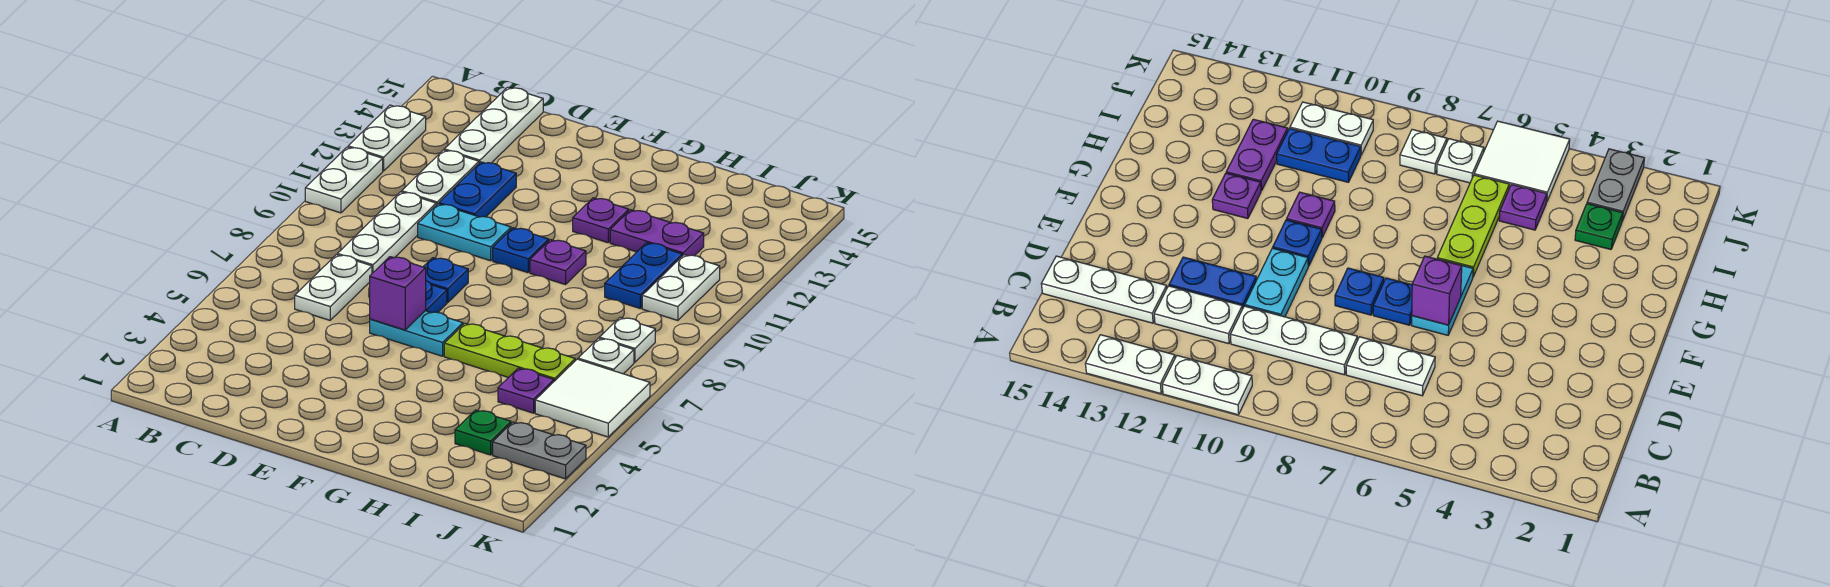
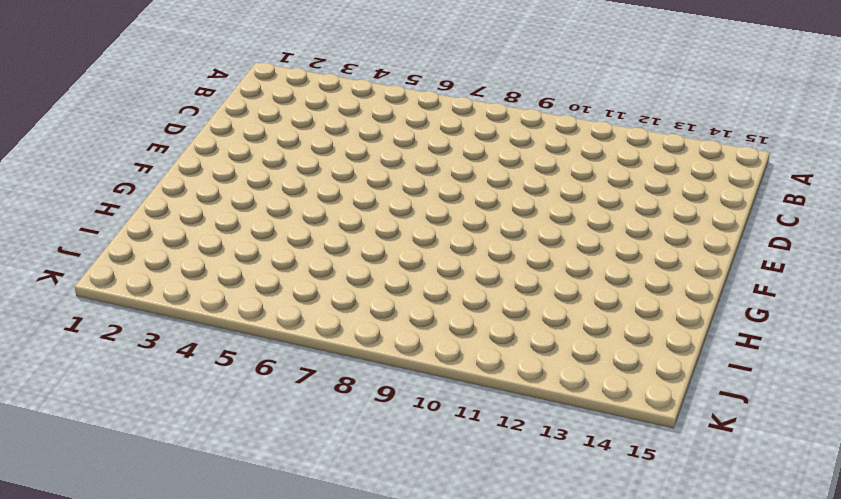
none -> white 1x2 plate [305,147,383,213]
none -> white 1x2 plate [348,105,426,171]
none -> white 1x2 plate [295,255,372,320]

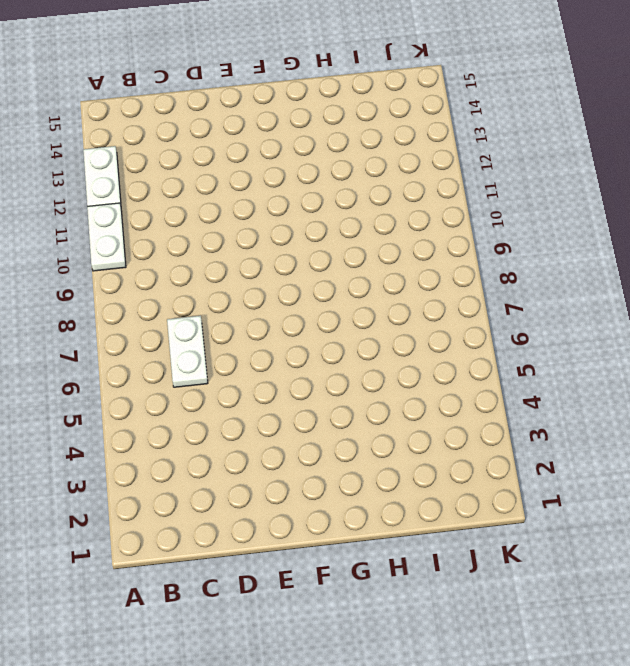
none -> white 1x3 plate [337,192,436,273]
none -> white 1x2 plate [402,150,479,205]
none -> white 1x3 plate [444,87,543,163]

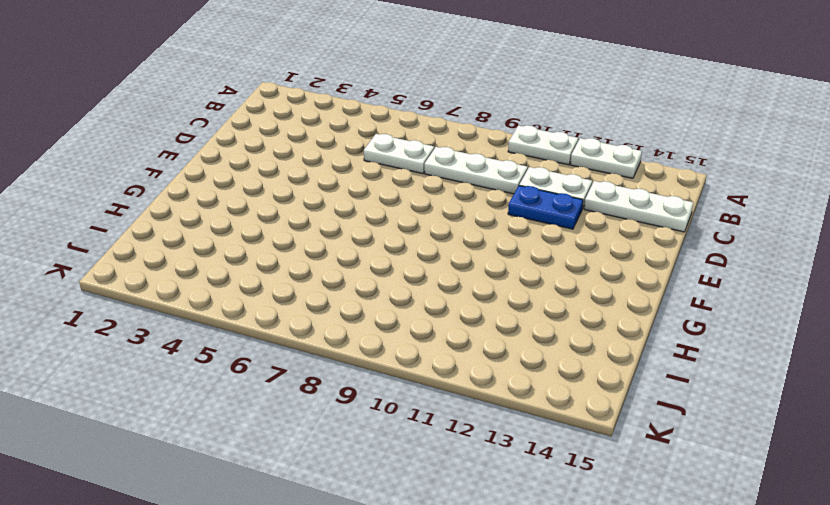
none -> cyan 1x2 plate [418,204,511,261]
none -> cyan 1x2 plate [370,311,463,356]
none -> blue 1x1 plate [425,281,447,313]

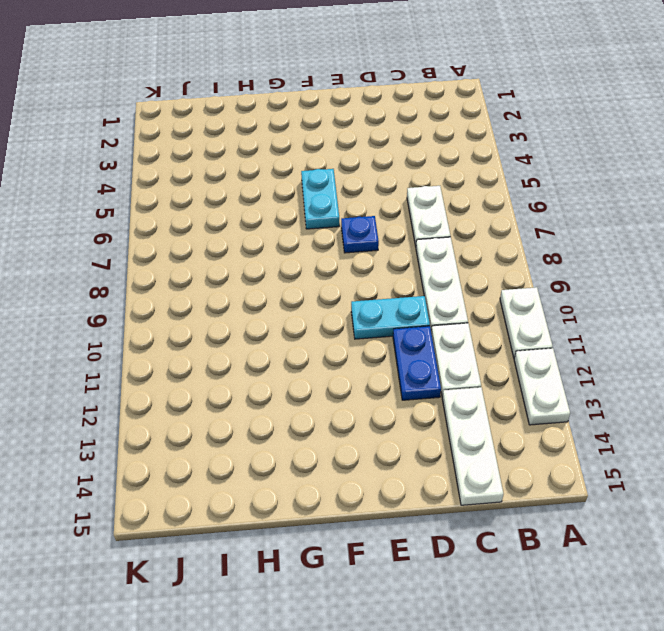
cyan 1x2 plate [301,169,340,229] -> cyan 1x2 plate turned to [370,311,463,356]
none -> blue 1x1 plate [423,258,468,303]
none -> blue 1x1 plate [493,228,549,273]
none -> lime 1x3 plate [444,323,575,381]

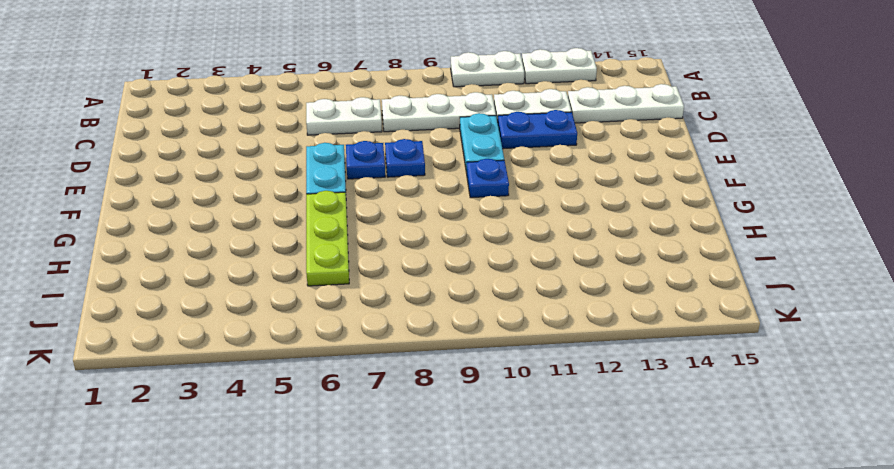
none -> purple 1x1 plate [530,240,586,285]
none -> purple 1x1 plate [573,198,629,243]
none -> purple 1x2 plate [610,210,704,256]

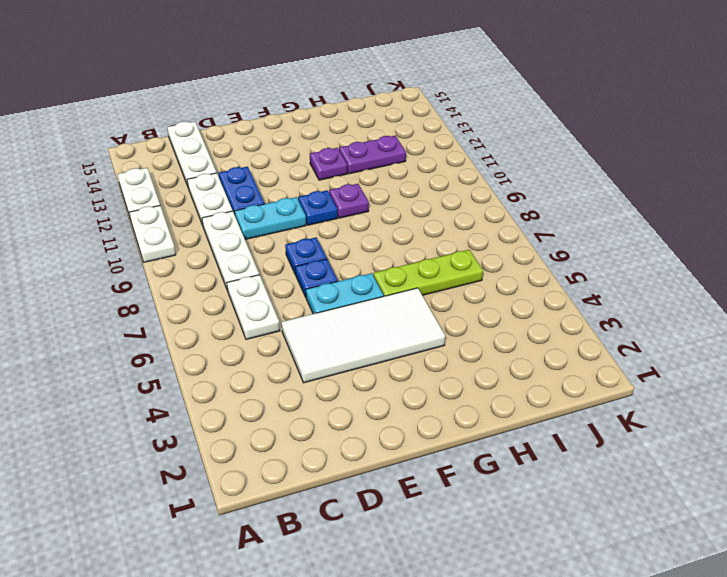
white 2x4 tile [281,288,445,383] -> none
none -> green 1x1 plate [455,410,511,455]
none -> purple 1x1 plate [498,368,554,413]
none -> blue 1x2 plate [605,243,682,308]

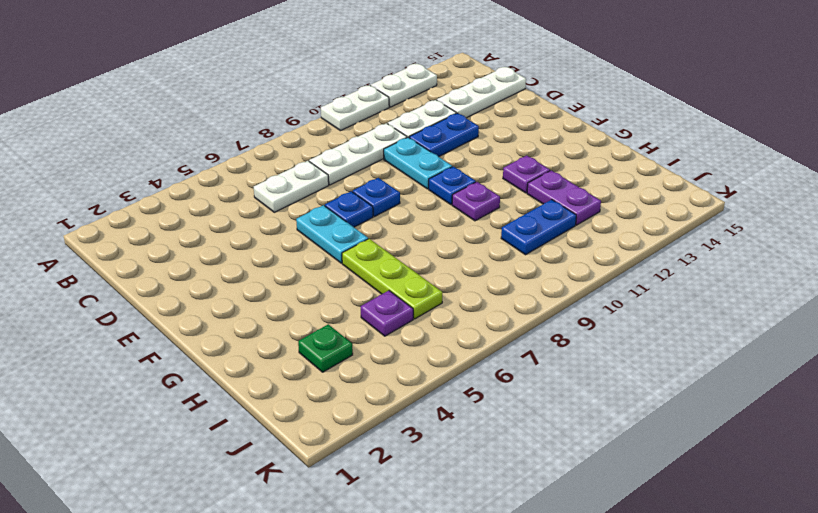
none -> grey 1x2 plate [493,422,586,479]
none -> white 2x2 tile [535,359,650,437]
none -> white 1x1 plate [578,338,634,374]

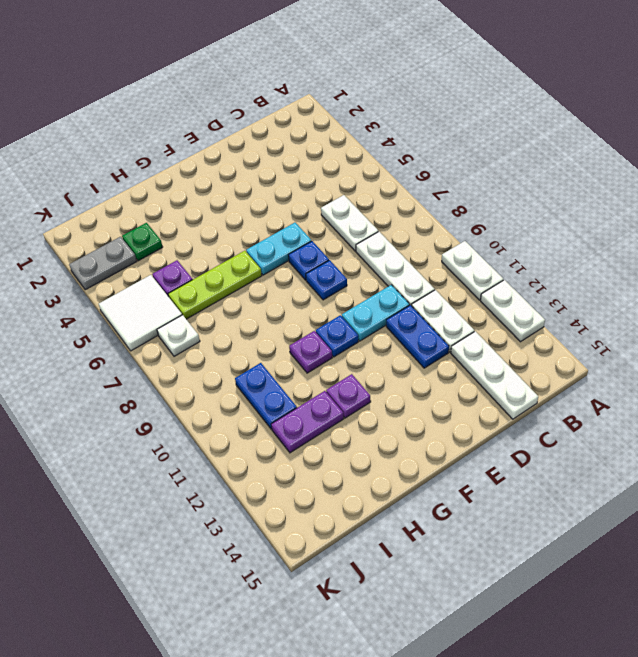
none -> white 1x1 plate [599,317,655,362]
none -> white 1x2 plate [642,255,720,320]
none -> purple 1x1 brick [370,257,426,330]

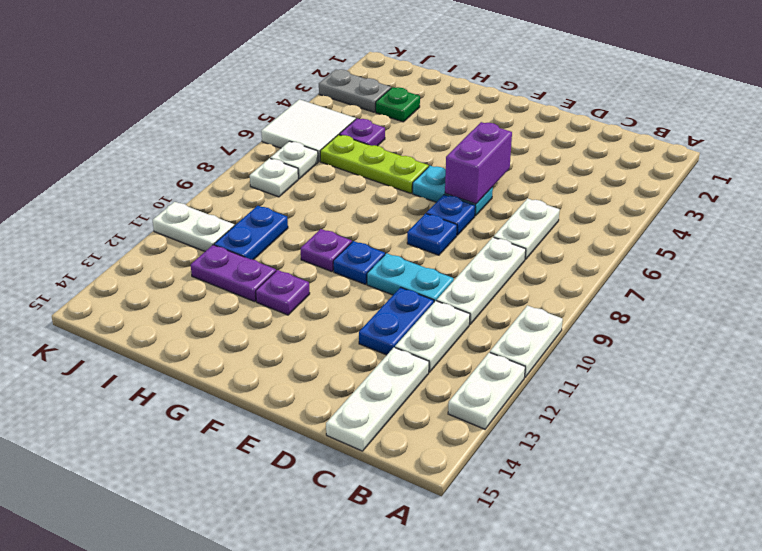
purple 1x2 brick [445,122,512,204] -> purple 1x1 brick [370,257,426,330]
white 1x2 plate [153,202,234,251] -> white 1x2 plate turned to [642,255,720,320]

